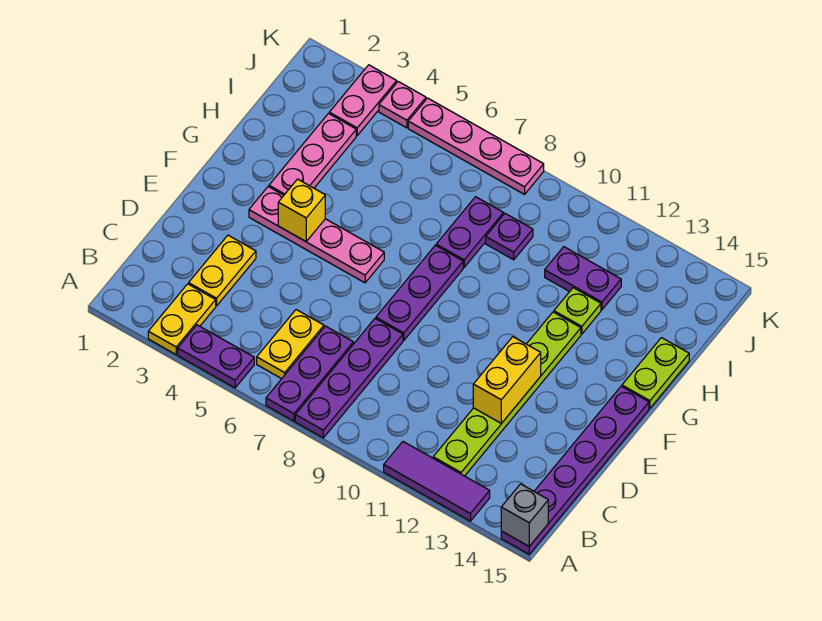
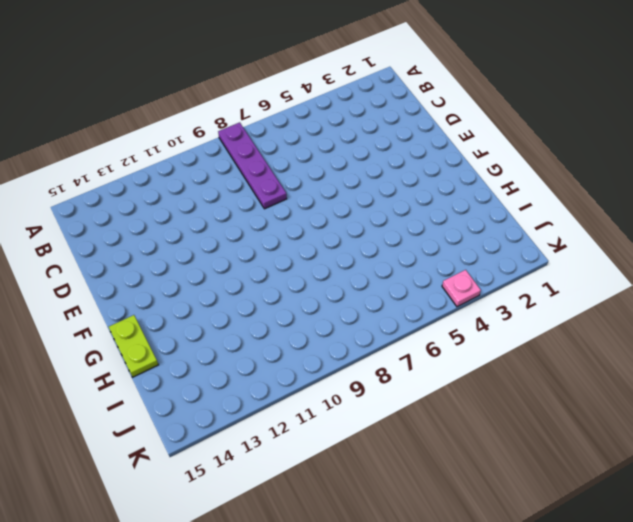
none -> yellow 1x2 plate [148,284,216,354]
none -> purple 1x2 plate [178,325,254,388]
none -> purple 1x3 plate [266,326,353,421]

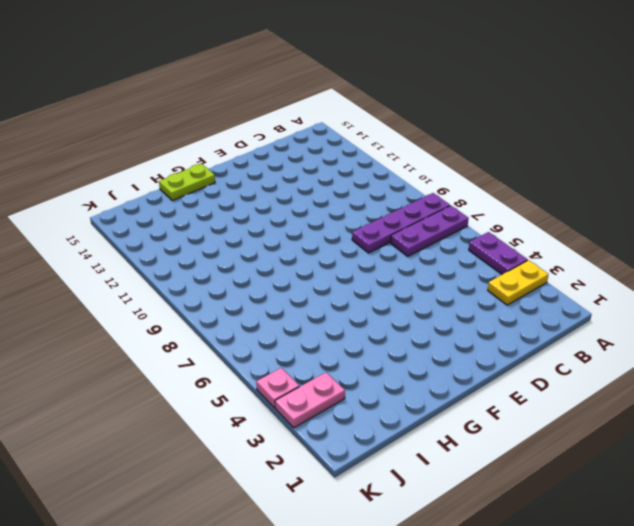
none -> purple 1x3 tile [384,442,490,521]
none -> purple 1x6 plate [501,386,649,554]
none -> yellow 1x2 plate [257,310,324,379]

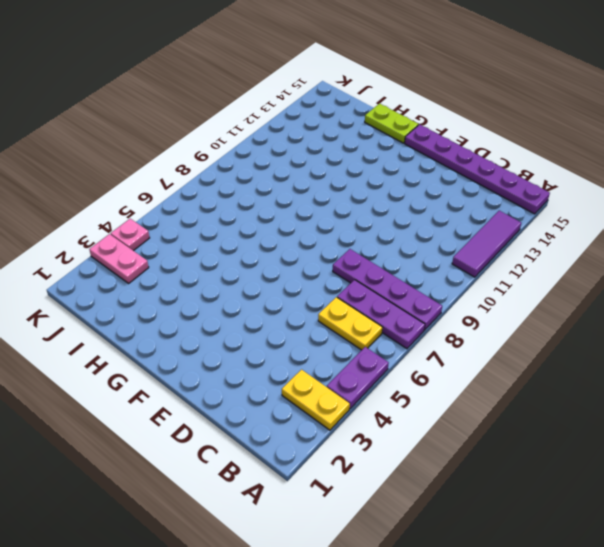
none -> lime 1x6 plate [433,312,581,476]
none -> yellow 1x2 plate [189,235,256,306]
none -> purple 1x3 plate [376,245,463,341]

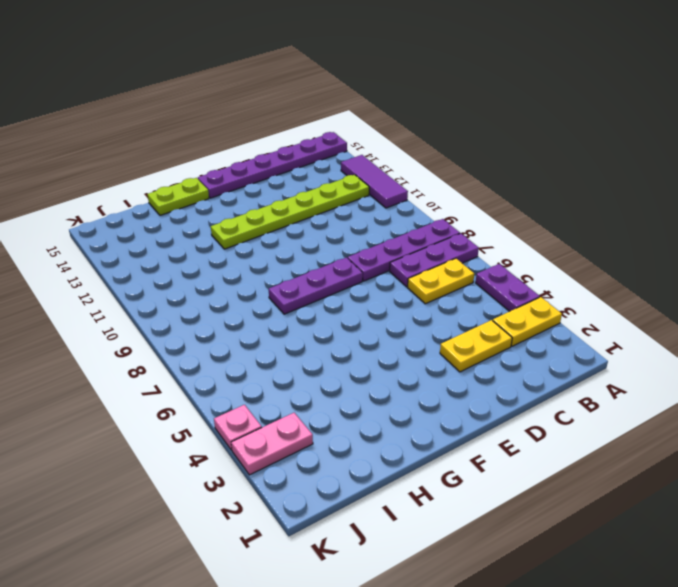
none -> pink 1x4 plate [249,187,384,283]
none -> pink 1x3 plate [269,114,356,195]
none -> purple 1x2 plate [436,197,504,267]

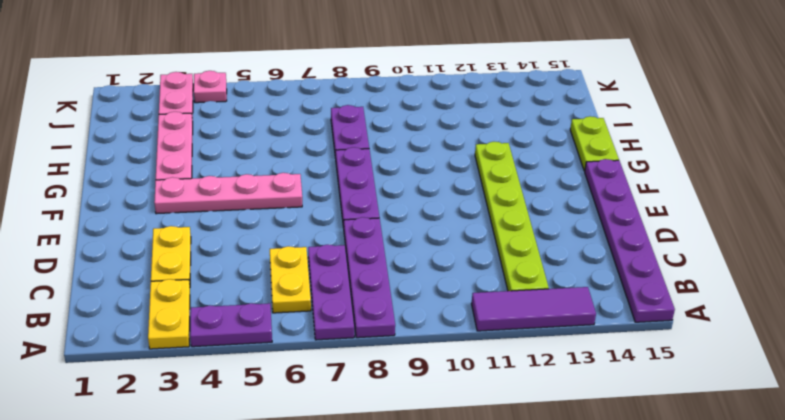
none -> lime 1x1 plate [554,288,601,334]
none -> purple 1x1 plate [486,214,533,260]
none -> purple 1x2 plate [545,247,621,310]

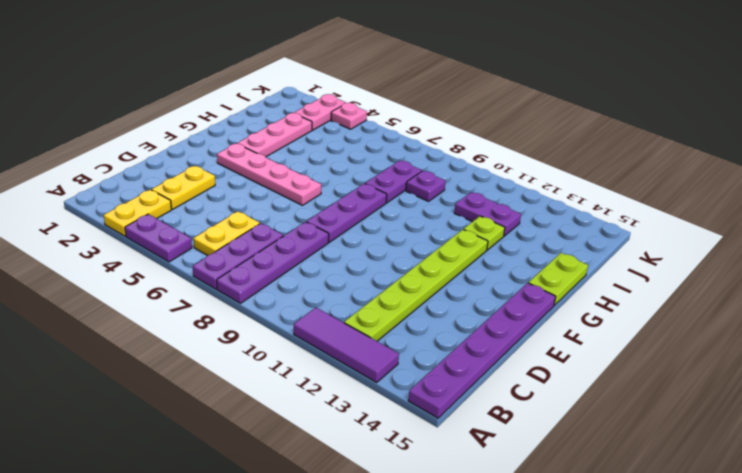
none -> pink 1x4 plate [408,98,544,194]
none -> grey 1x1 brick [501,484,548,546]
none -> yellow 1x2 brick [473,337,541,424]

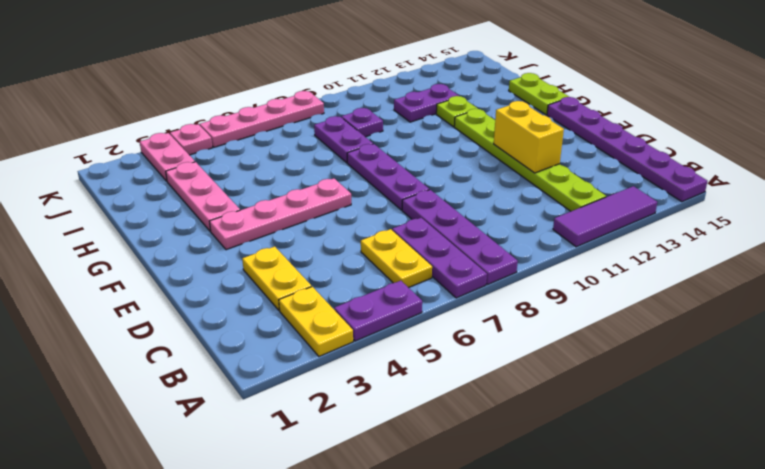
none -> grey 1x1 brick [501,484,548,546]
none -> yellow 1x1 brick [278,179,325,241]

